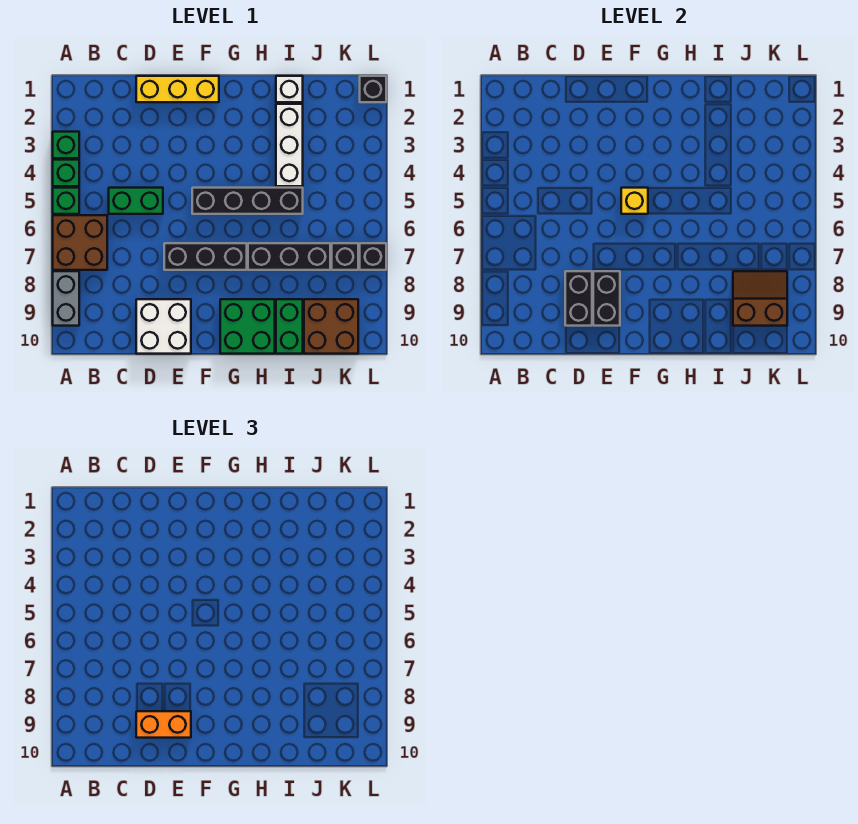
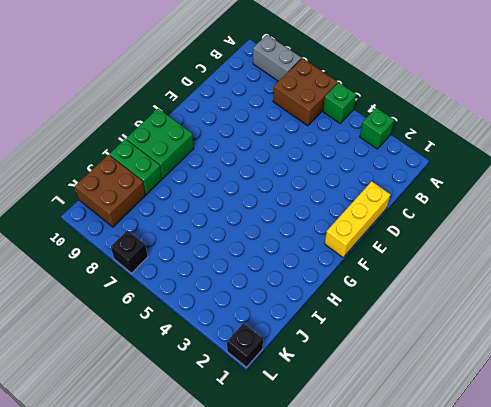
none -> green 1x1 brick [53,160,79,186]
none -> green 1x2 brick [109,188,163,214]
none -> white 2x2 brick [136,299,191,354]

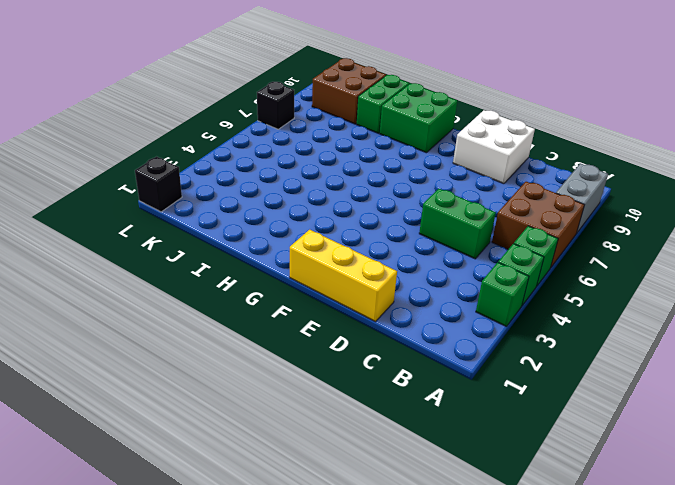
none -> black 1x3 brick [164,243,247,270]
none -> black 1x4 brick [192,188,303,214]
none -> black 1x3 brick [248,243,330,270]

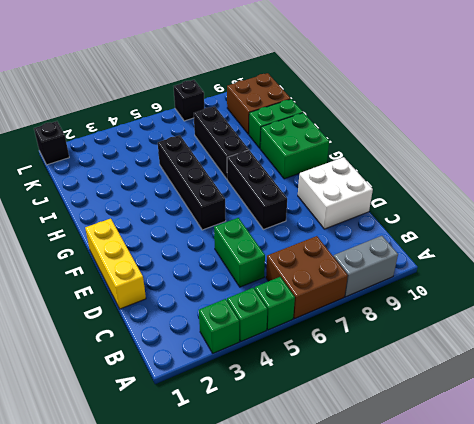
none -> white 1x1 brick [276,76,303,102]
none -> white 1x3 brick [276,104,303,186]
none -> black 1x1 brick [332,243,358,270]

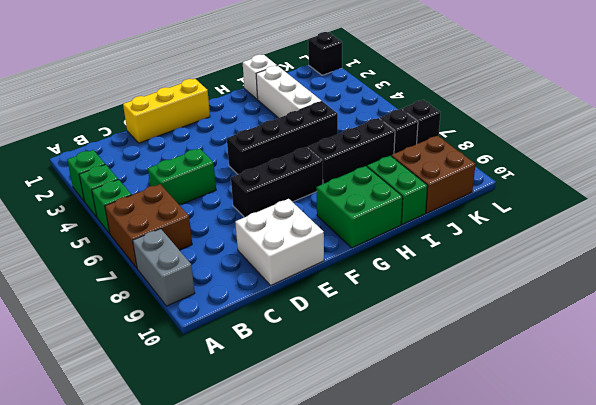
none -> black 1x2 brick [565,271,592,326]
none -> black 1x2 brick [593,271,620,326]
none -> yellow 1x1 brick [621,188,648,214]

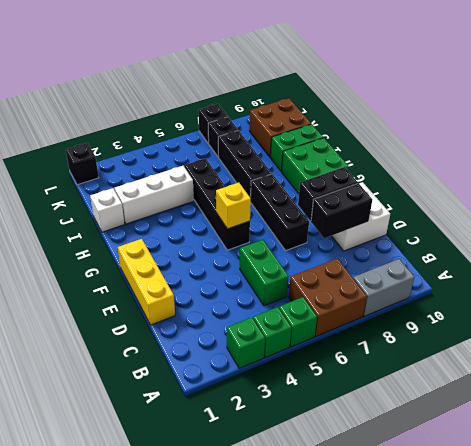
none -> brown 2x2 slope [733,271,787,326]
none -> orange 1x2 brick [136,711,191,738]

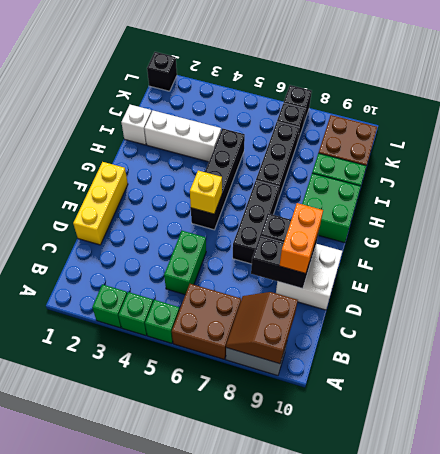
brown 2x2 slope [226,292,298,364] -> brown 2x2 slope moved to [733,271,787,326]

